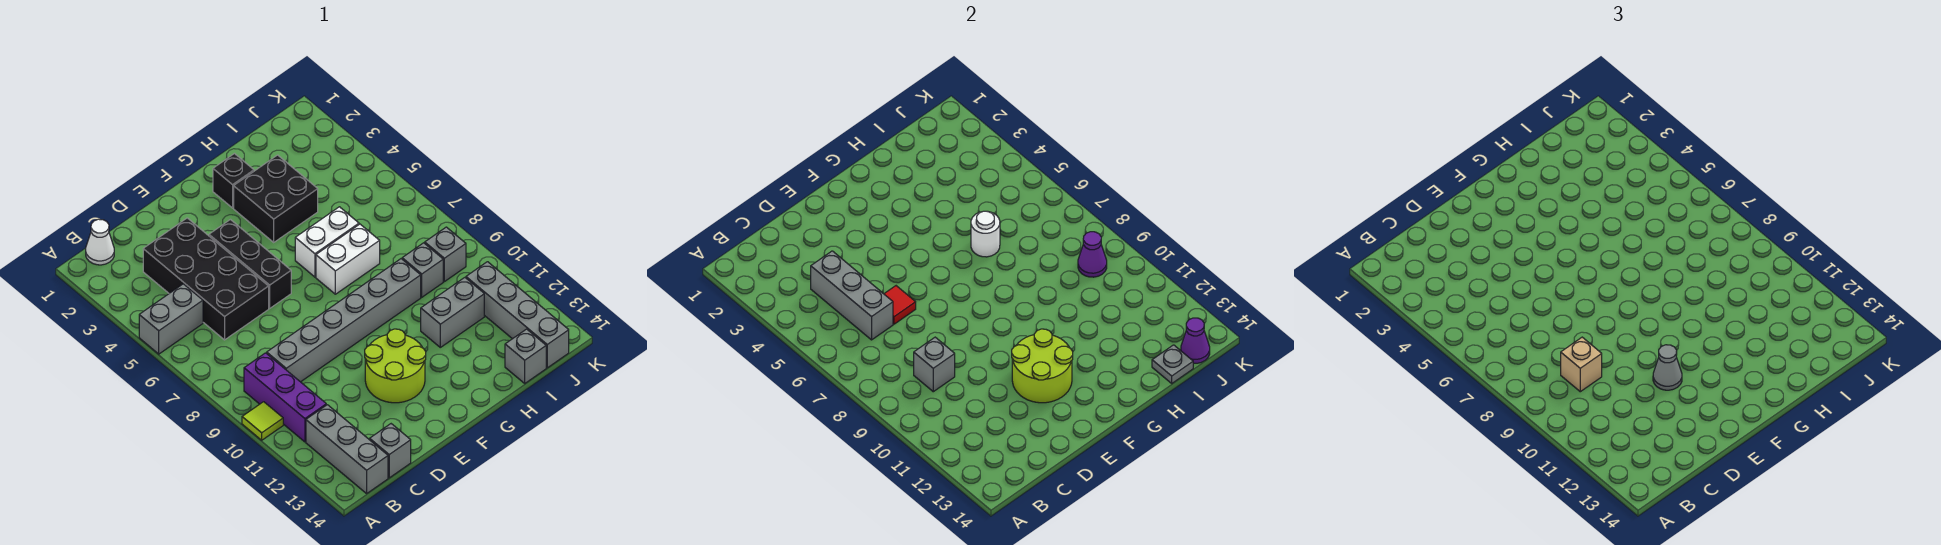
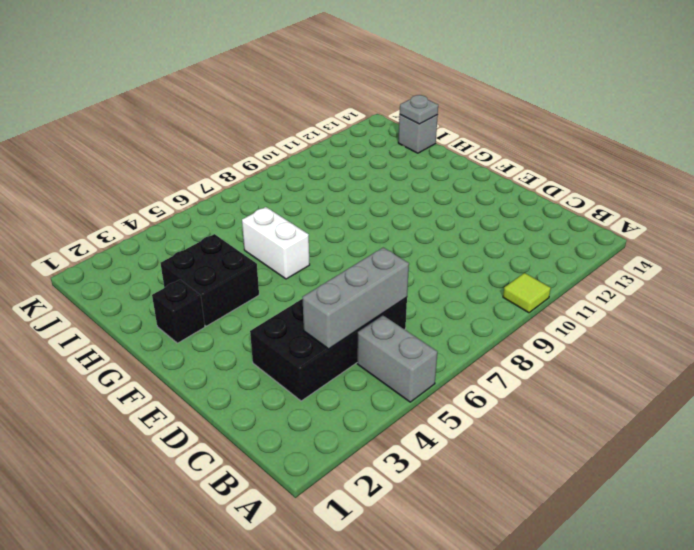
none -> white 1x1 cone [86,219,114,265]
none -> purple 1x3 brick [244,353,326,442]
none -> grey 1x3 brick [306,405,388,493]

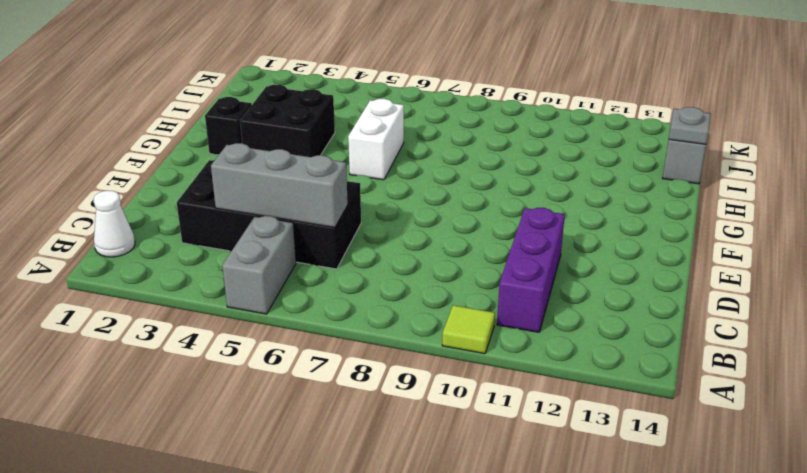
purple 1x3 brick [497,208,565,332] -> purple 1x3 brick turned to [244,353,326,442]
none -> grey 1x3 brick [306,405,388,493]
none -> grey 1x6 brick [267,259,421,382]
none -> grey 1x1 brick [370,424,411,478]

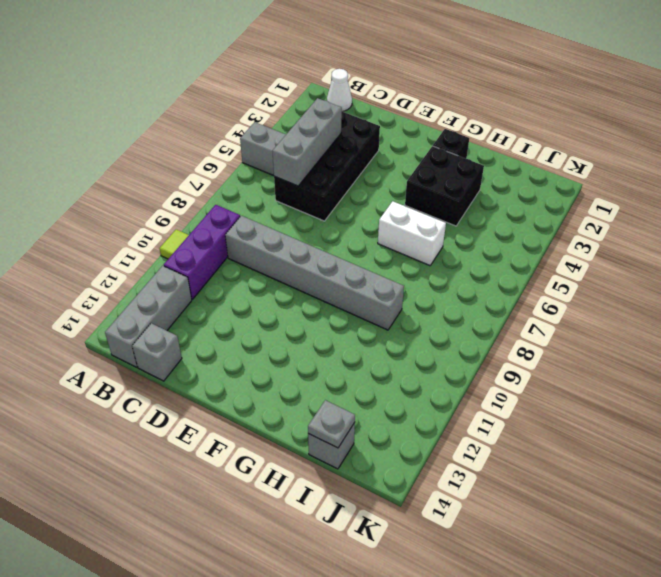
none -> black 1x3 brick [209,220,291,308]
none -> lime 2x2 round brick [365,329,426,403]
none -> white 1x2 brick [316,224,380,294]

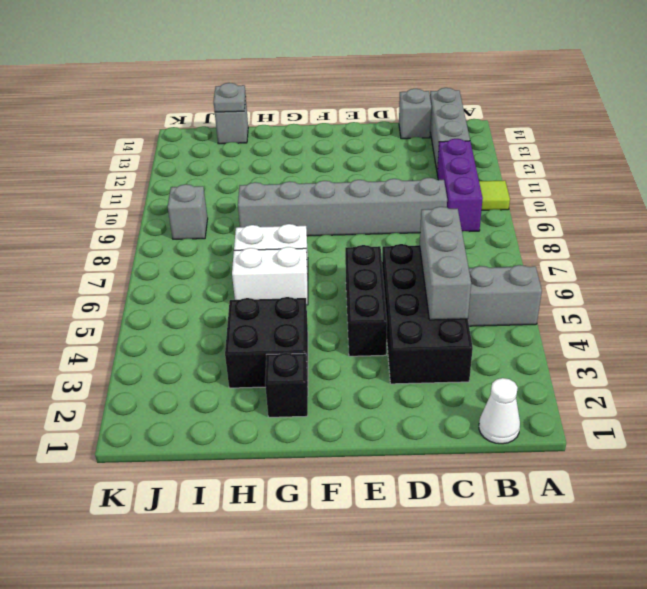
none -> lime 2x2 round brick [365,329,426,403]
none -> grey 1x2 brick [421,278,484,347]
none -> grey 1x1 brick [402,243,443,297]

